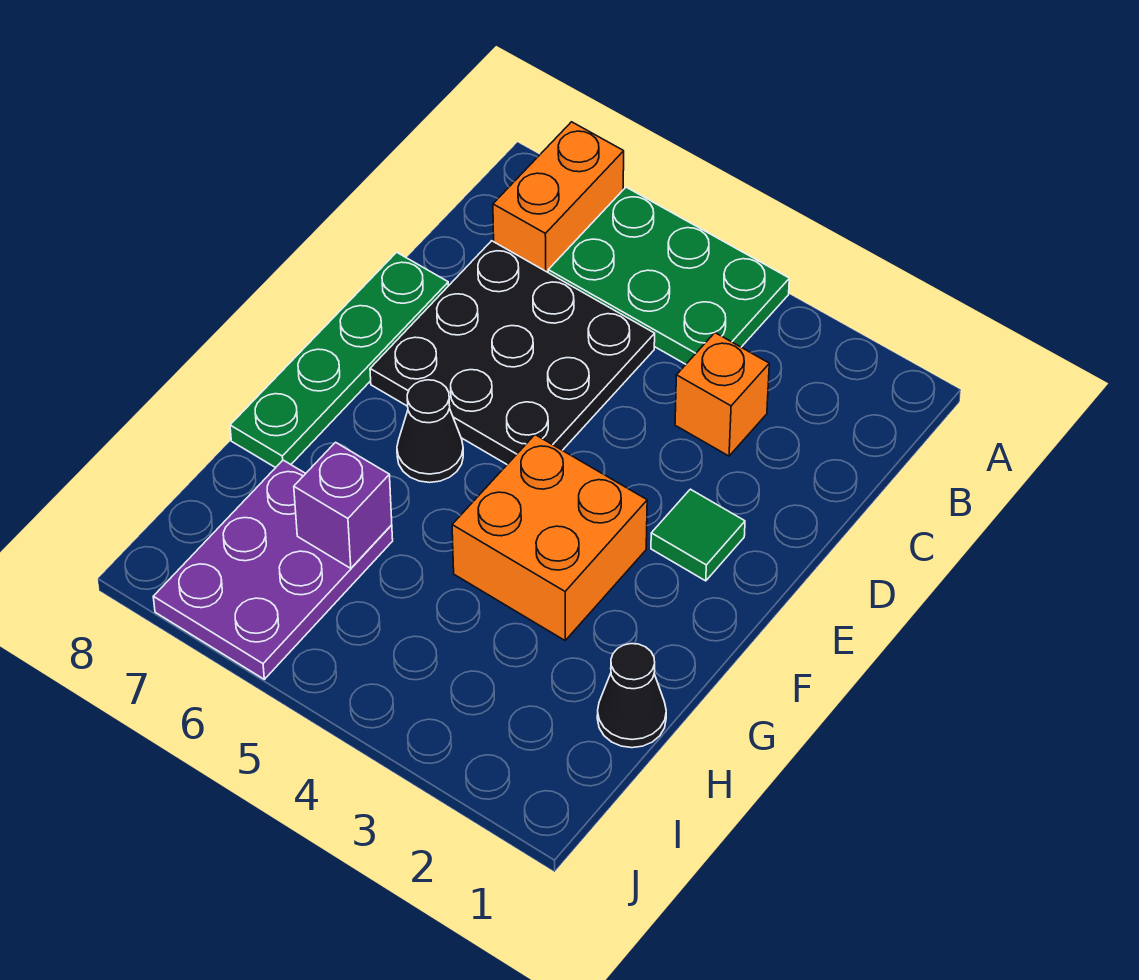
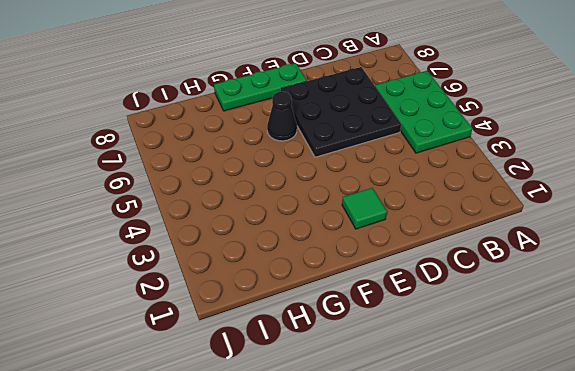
green 1x3 plate [214,63,307,111] -> green 1x4 plate [230,252,448,468]
none -> orange 1x2 brick [493,122,624,272]
none -> orange 1x1 brick [675,333,769,456]

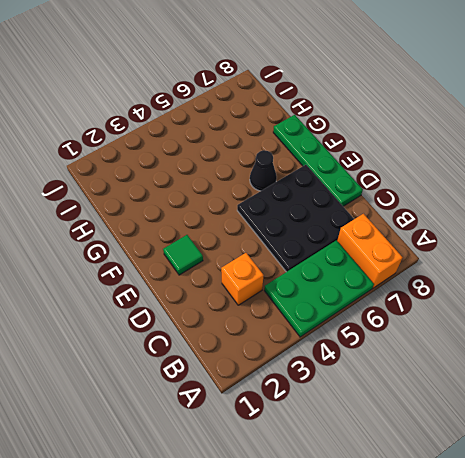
none -> orange 2x2 brick [452,435,647,640]
none -> black 1x1 cone [597,644,666,748]

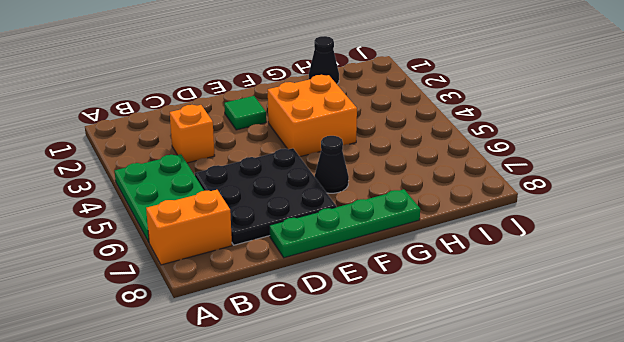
none -> purple 2x3 plate [153,460,393,679]
none -> purple 1x1 brick [294,442,392,568]

